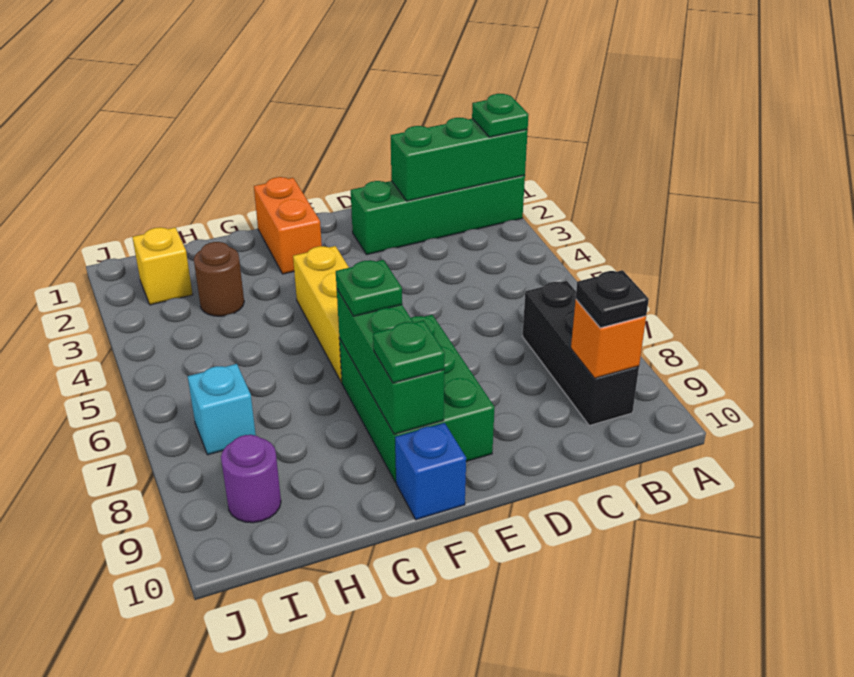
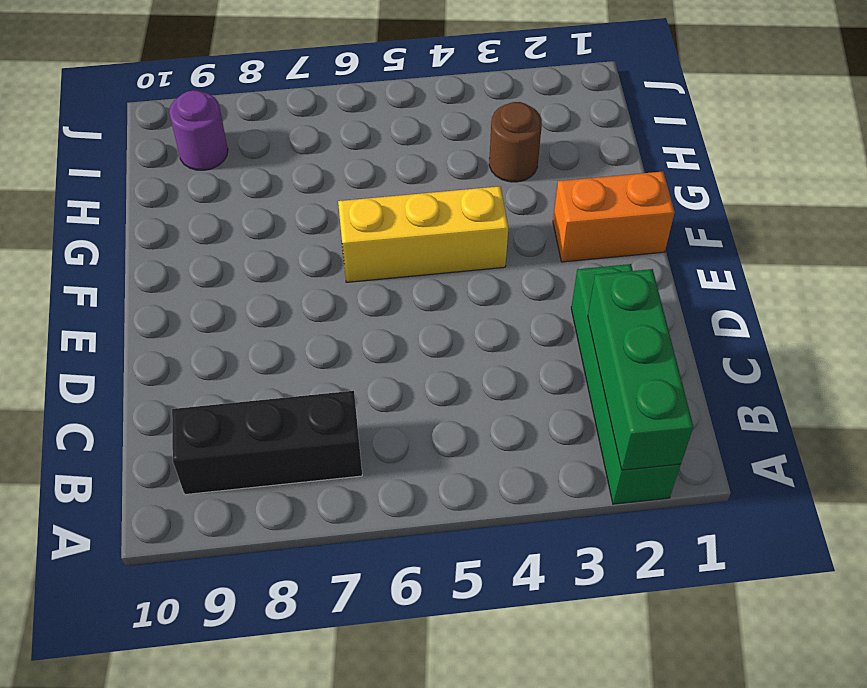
none -> green 2x3 brick [339,315,495,482]
none -> blue 1x1 brick [395,423,466,520]
none -> yellow 1x1 brick [132,227,193,305]

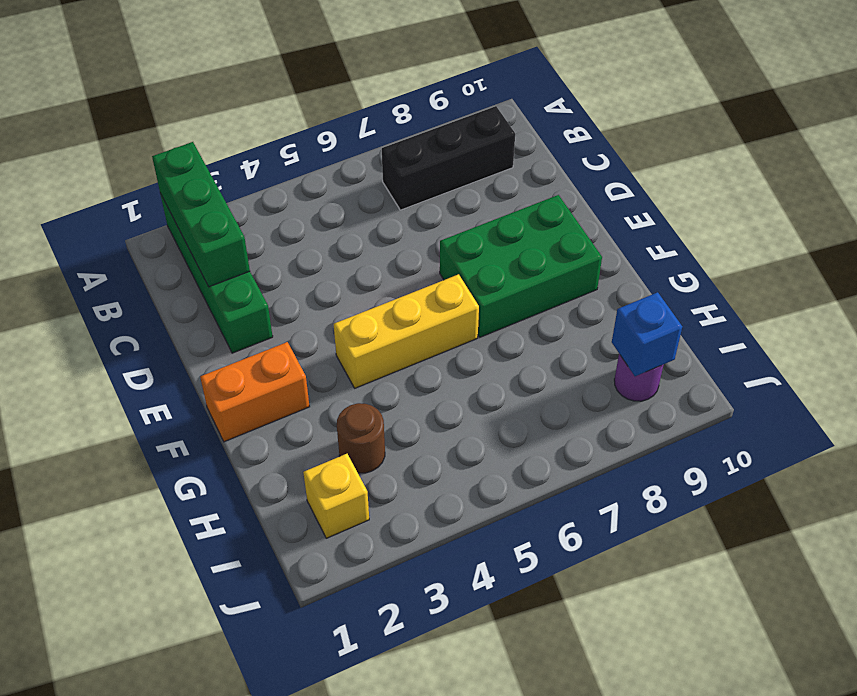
blue 1x1 brick [612,292,682,376] -> blue 1x1 brick moved to [395,423,466,520]
none -> cyan 1x1 brick [188,364,256,455]
none -> orange 1x1 brick [571,300,646,378]
none -> green 1x3 brick [337,290,444,434]

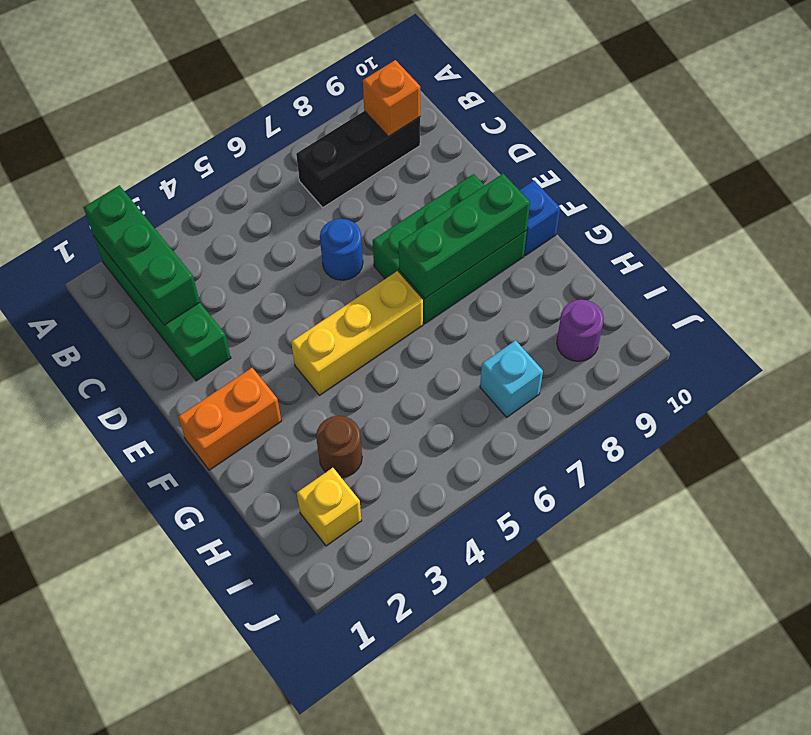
blue 1x1 round brick [320,219,363,280] -> none
none -> green 1x1 plate [472,94,529,137]
none -> black 1x1 plate [576,270,649,328]
none -> green 1x1 plate [336,260,402,316]

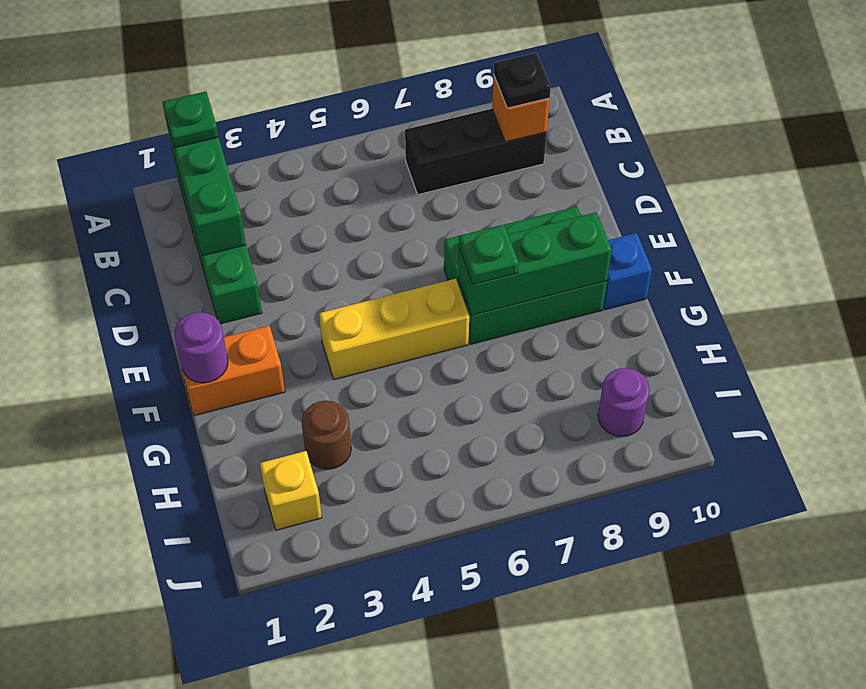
purple 1x1 round brick [174,312,228,383] -> none
none -> cyan 1x1 brick [188,364,256,455]
none -> green 1x1 plate [373,320,445,383]

